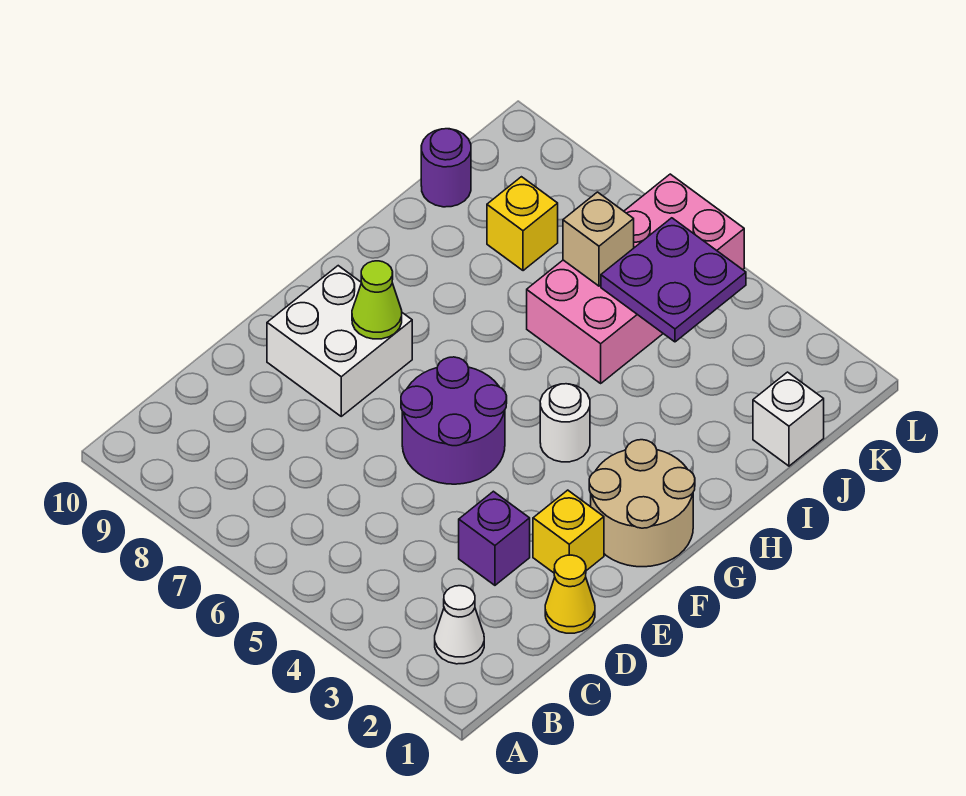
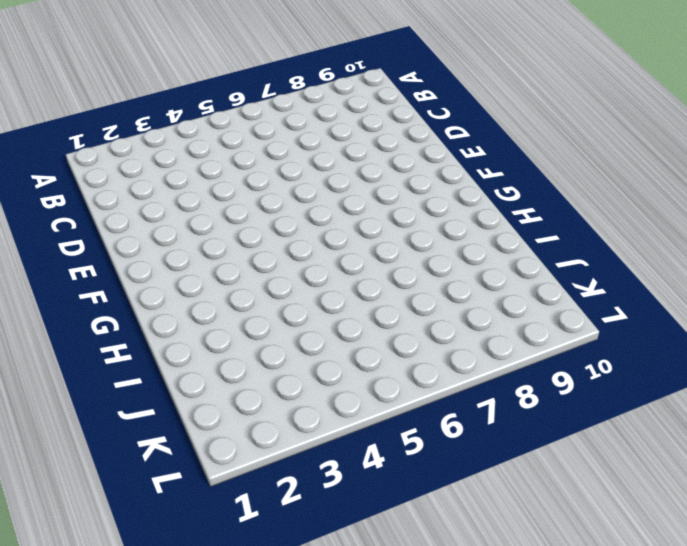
none -> white 1x1 cone [435,586,484,664]
none -> yellow 1x1 cone [545,555,595,633]
none -> purple 1x1 brick [459,491,530,585]

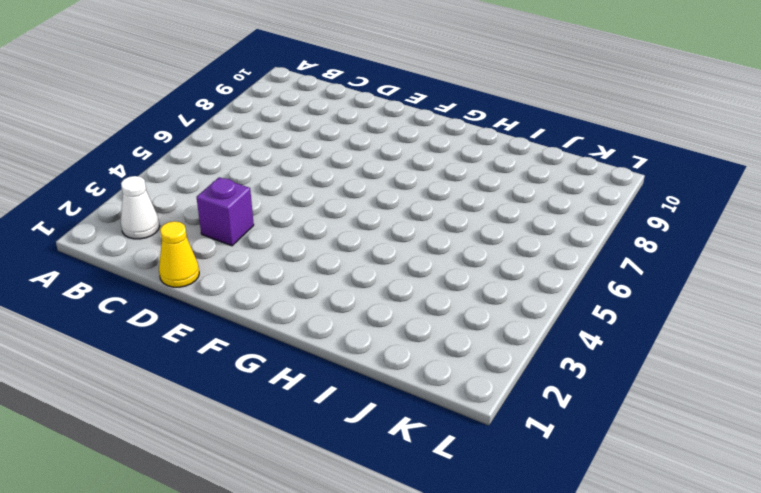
none -> yellow 1x1 brick [533,490,604,573]
none -> purple 2x2 round brick [401,357,507,484]
none -> white 2x2 brick [267,266,412,416]

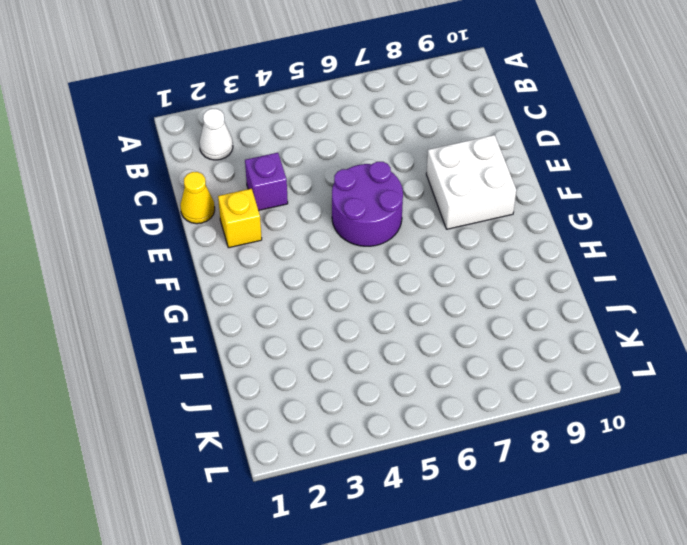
none -> tan 2x2 round brick [589,440,695,567]
none -> white 1x1 round brick [540,384,590,462]
none -> pink 2x4 brick [527,174,744,383]

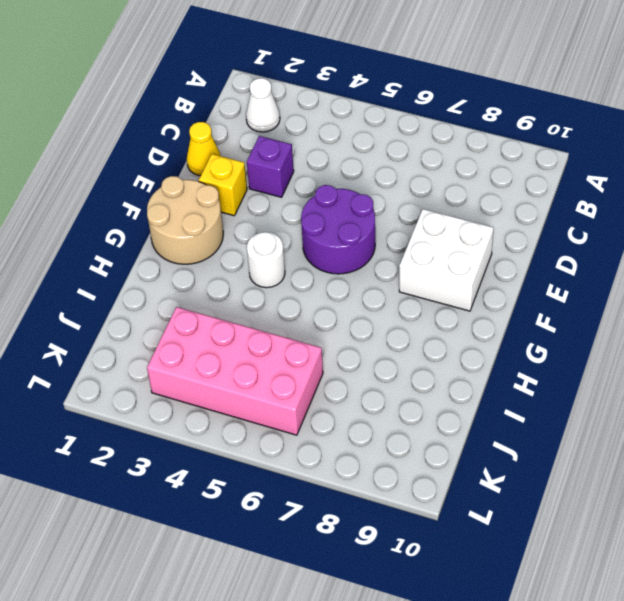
pink 2x4 brick [147,307,323,435] -> pink 2x4 brick turned to [527,174,744,383]
none -> white 1x1 brick [753,372,824,466]
none -> yellow 1x1 brick [487,177,558,271]
none -> purple 1x1 round brick [421,129,471,207]

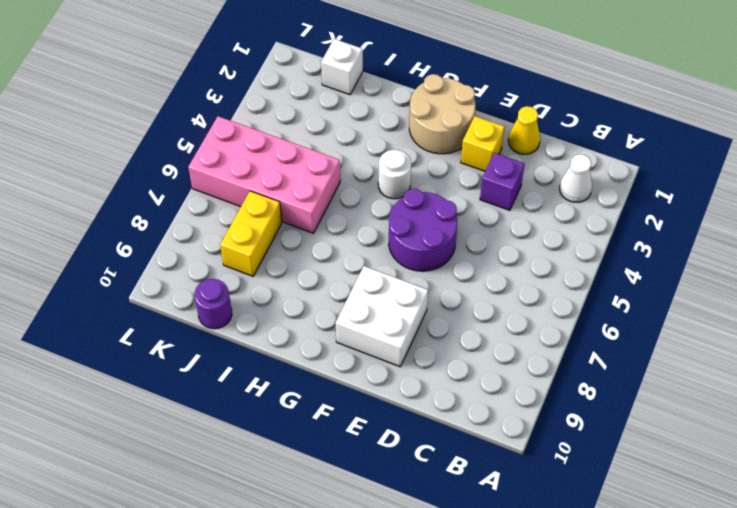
yellow 1x2 brick [220,191,282,276] -> yellow 1x1 brick [487,177,558,271]
none -> lime 1x1 cone [352,261,402,339]
none -> purple 2x2 plate [601,218,746,342]
none -> tan 1x1 brick [563,192,634,286]

